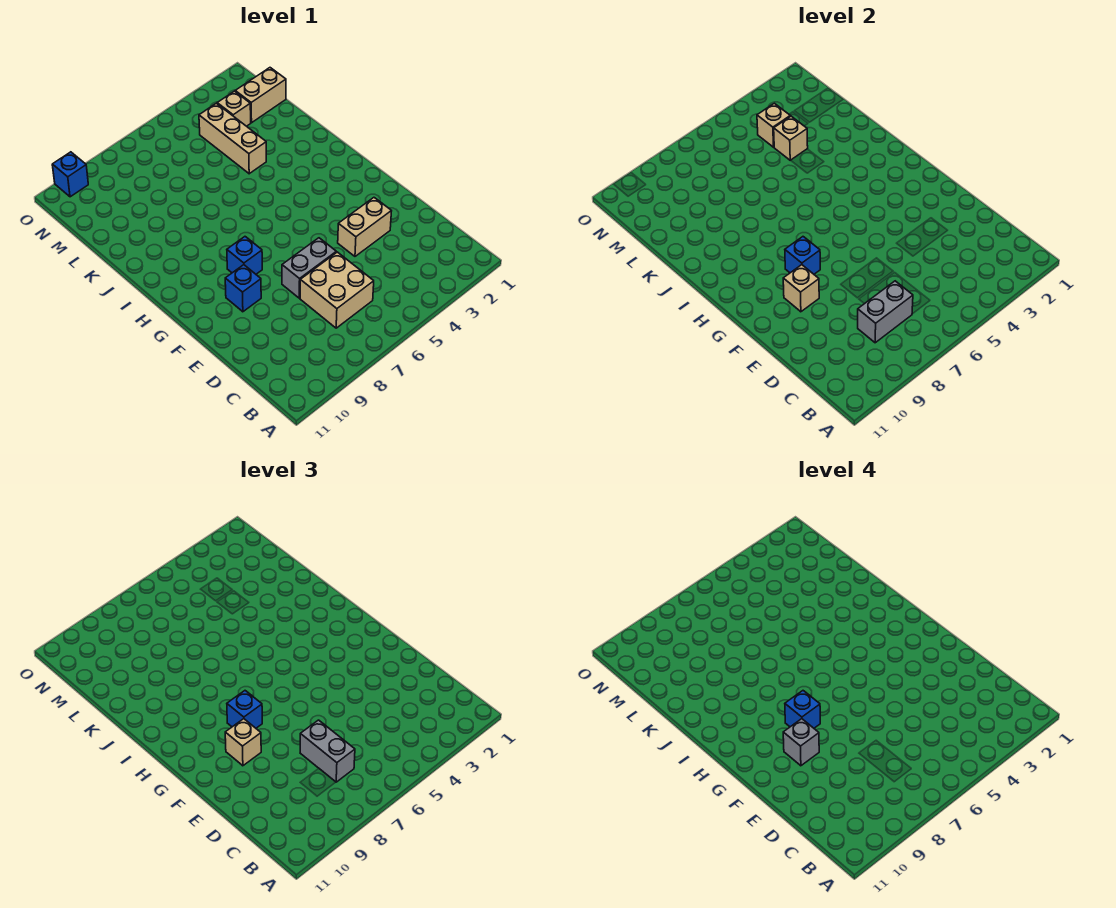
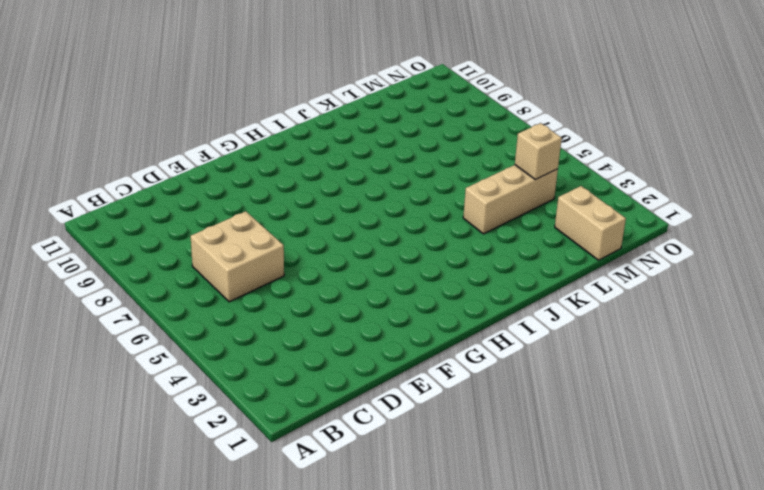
none -> tan 1x2 brick [338,198,391,256]
none -> grey 1x2 brick [282,238,336,298]
none -> blue 1x1 brick [225,265,261,312]

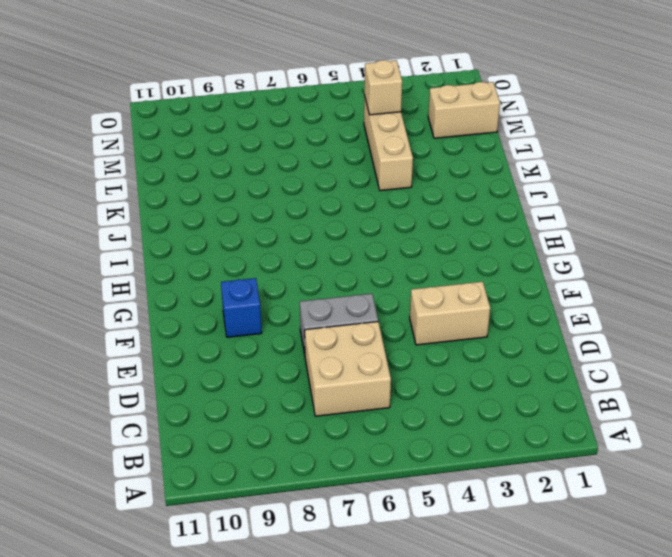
none -> blue 1x1 brick [227,237,262,274]
none -> tan 1x1 brick [217,91,251,126]
none -> blue 1x1 brick [52,152,88,197]

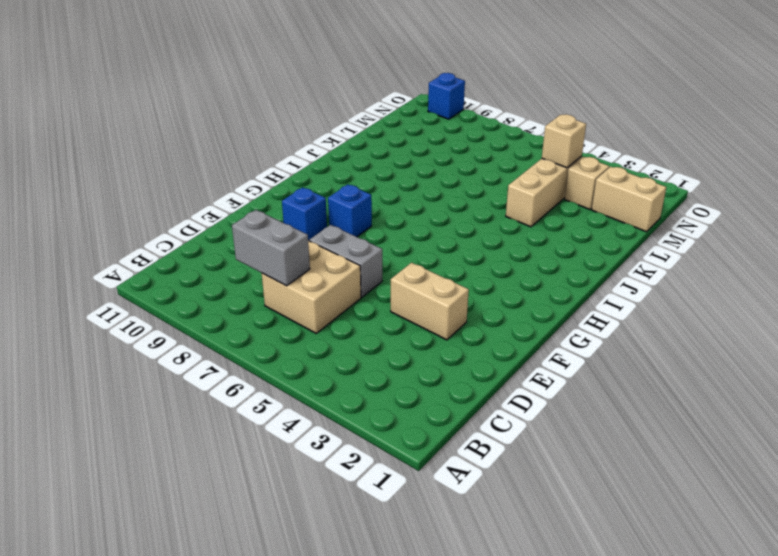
none -> tan 1x1 brick [783,265,819,312]
none -> blue 1x1 brick [785,237,820,274]
none -> tan 1x1 brick [774,116,808,160]

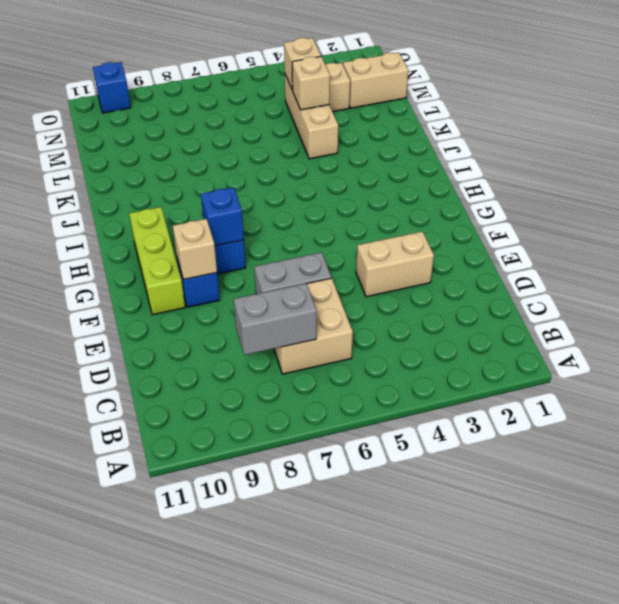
lime 1x3 brick [129,207,185,315] -> none
none -> grey 1x2 brick [300,720,355,782]
none -> tan 1x1 brick [225,719,261,766]
none -> blue 1x1 brick [227,691,262,728]

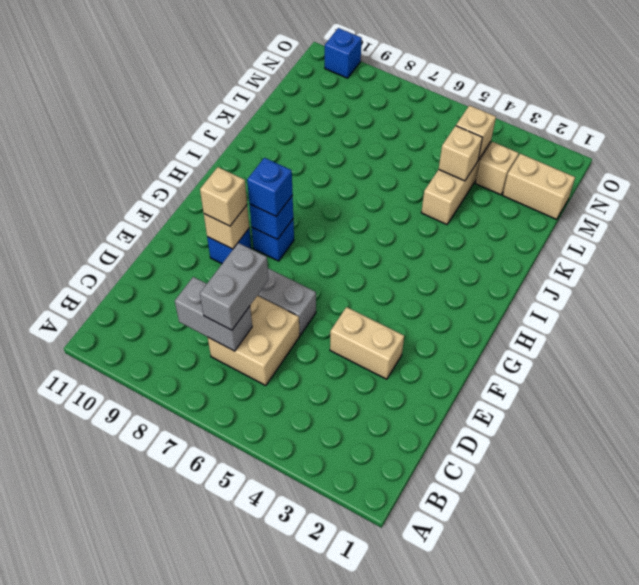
none -> grey 1x1 brick [783,719,819,766]
none -> blue 1x1 brick [785,691,820,728]

